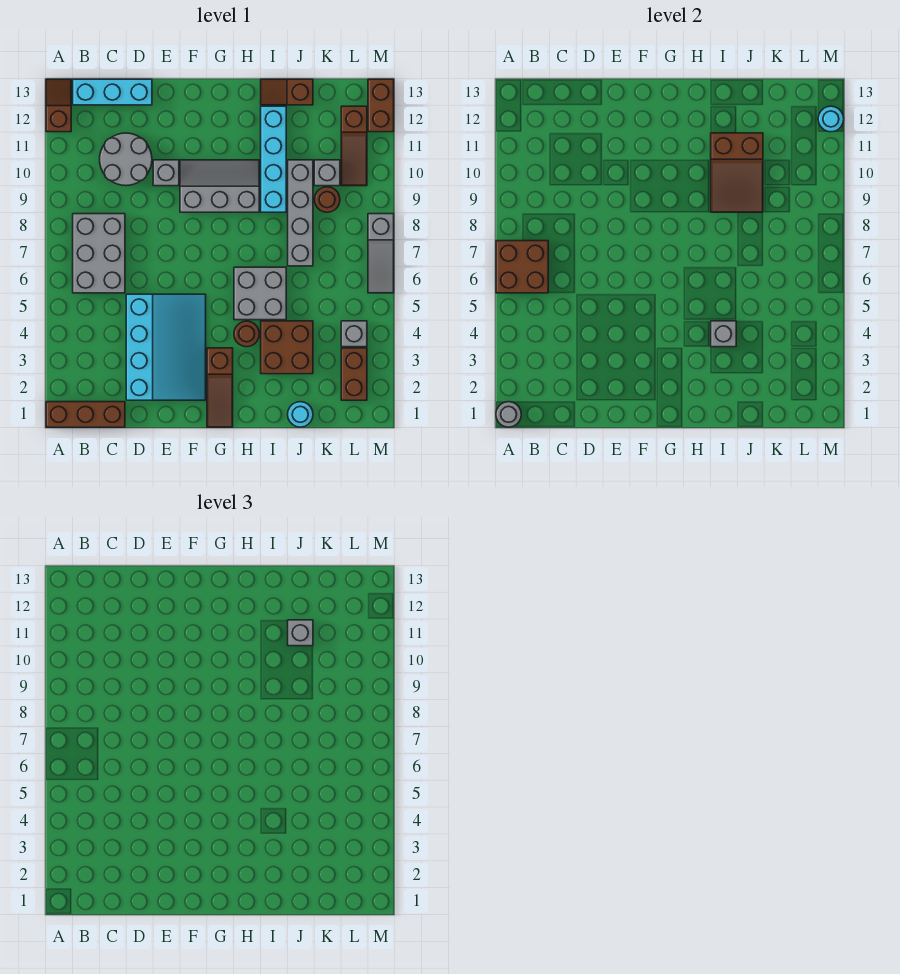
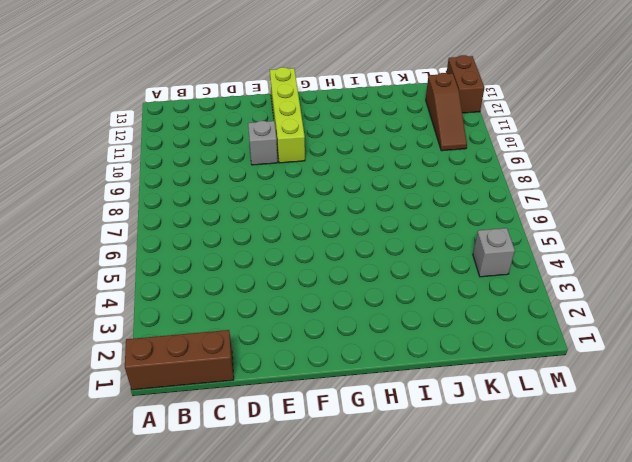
lime 1x4 brick [270,67,305,163] -> grey 2x3 slope [180,160,259,212]
none -> brown 1x2 slope [46,79,71,132]
none -> grey 2x3 brick [73,214,125,293]
none -> cyan 1x3 brick [73,79,152,105]

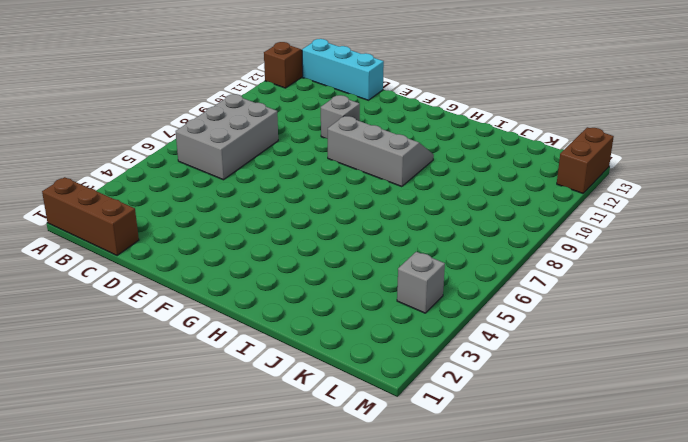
none -> grey 2x2 round brick [100,133,152,186]
none -> cyan 3x4 slope [126,294,206,400]
none -> brown 1x3 slope [207,348,233,427]

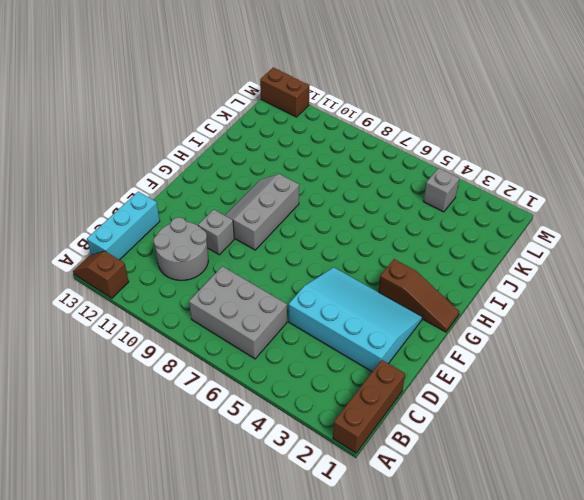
none -> brown 1x1 round brick [234,321,259,347]
none -> grey 2x2 brick [234,267,286,320]
none -> brown 2x2 brick [261,321,313,374]

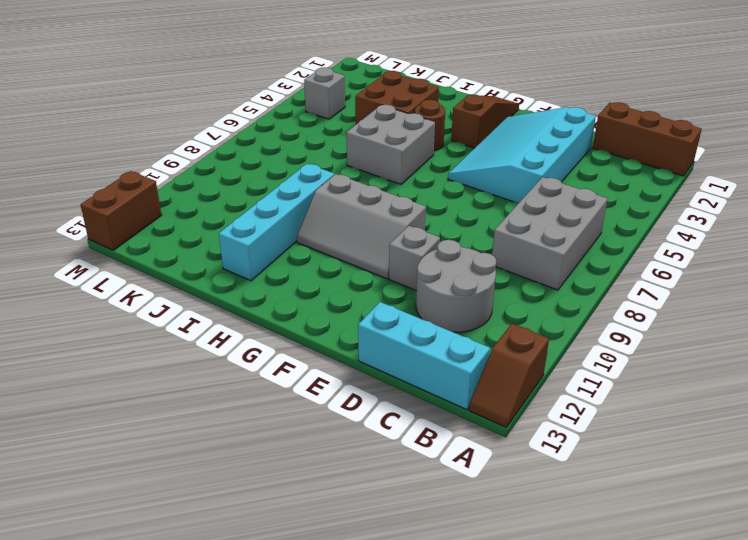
none -> brown 1x2 slope [261,79,313,105]
none -> cyan 1x1 round brick [288,402,313,427]
none -> grey 1x4 brick [288,160,313,266]

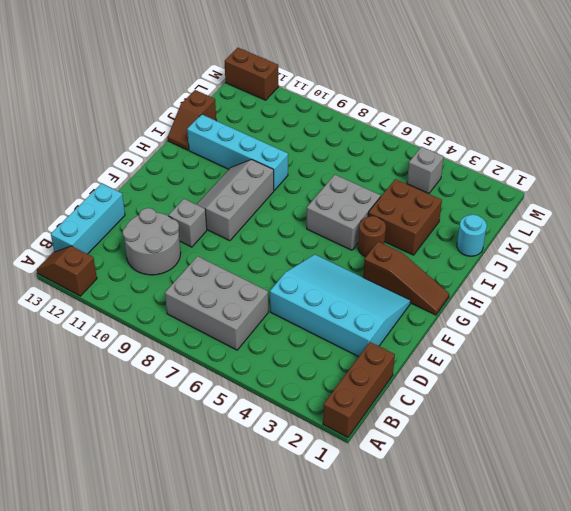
none -> grey 1x4 brick [288,160,313,266]
none -> brown 1x1 round brick [314,187,340,212]
none -> grey 1x1 brick [314,160,340,186]

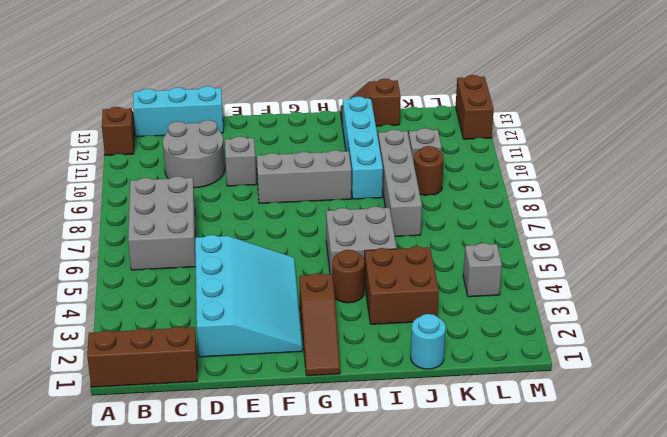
none -> brown 1x2 brick [341,348,367,400]
none -> brown 1x3 slope [341,106,367,186]
none -> grey 1x3 slope [368,214,394,293]

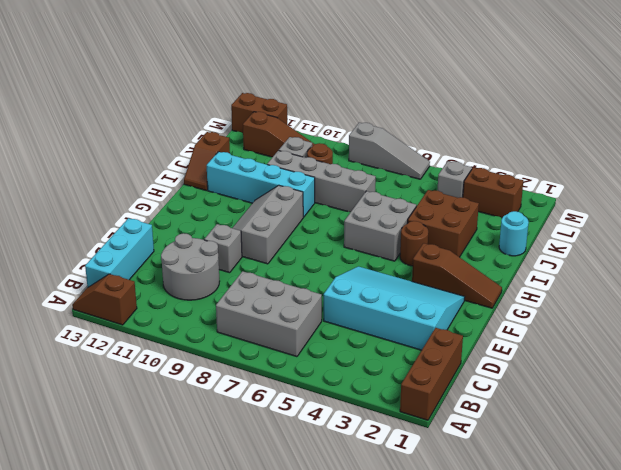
none -> grey 1x1 round brick [496,402,521,427]
none -> brown 2x2 brick [496,241,548,293]
none -> grey 1x1 brick [711,321,736,347]

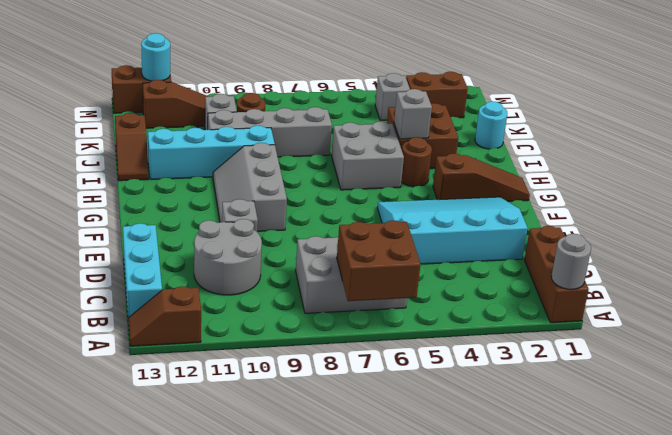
none -> grey 1x3 slope [368,214,394,293]
none -> brown 2x3 slope [711,133,763,212]
none -> grey 1x1 brick [288,620,313,646]

